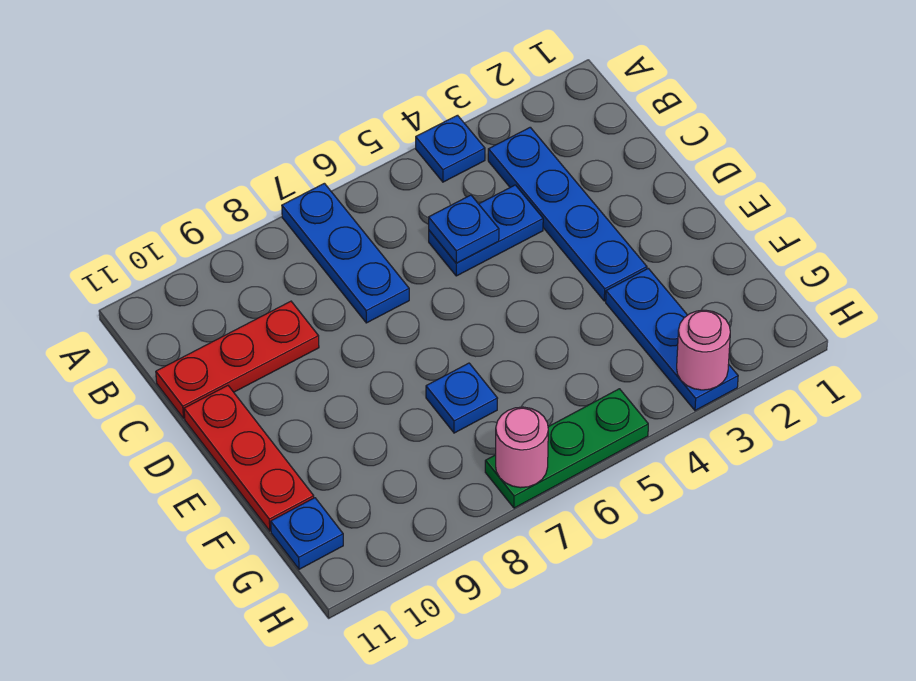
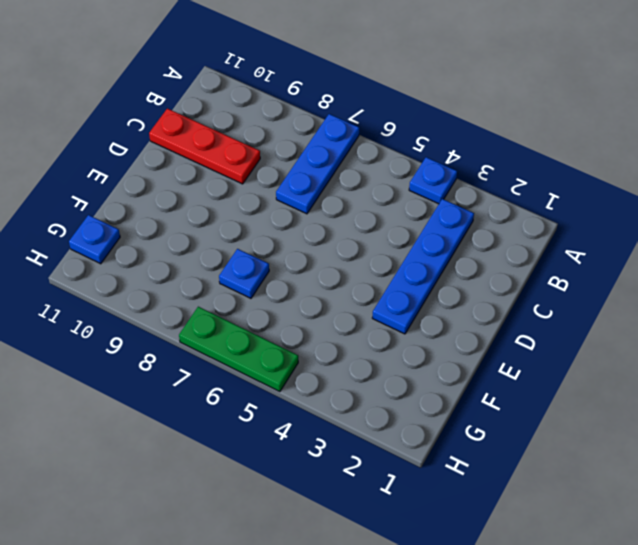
none -> blue 1x2 plate [429,185,543,276]
none -> red 1x3 plate [184,386,314,531]
none -> blue 1x3 plate [606,268,738,411]

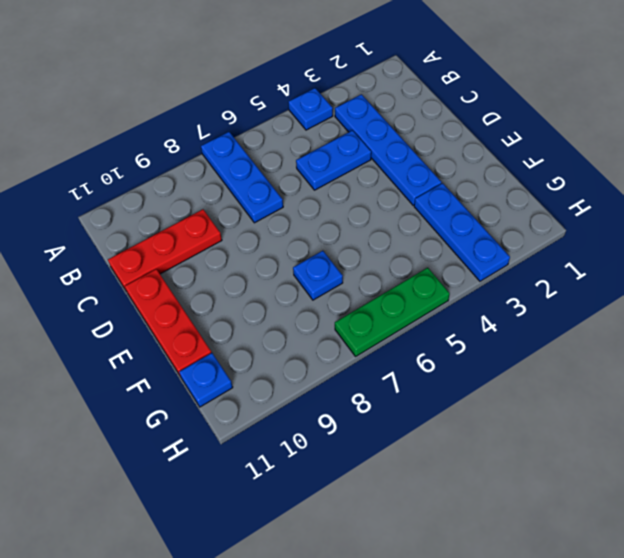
none -> blue 1x1 plate [429,195,499,263]
none -> pink 1x1 round brick [677,310,730,390]
none -> pink 1x1 round brick [496,407,548,488]

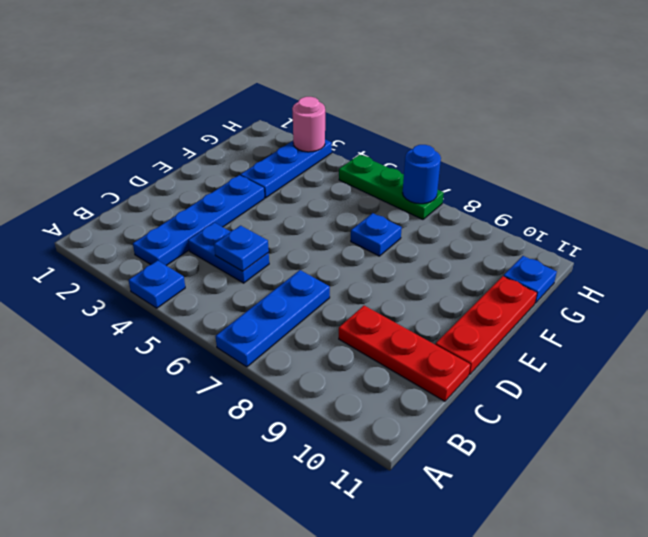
blue 1x1 round brick [403,145,441,204] -> pink 1x1 round brick [496,407,548,488]

